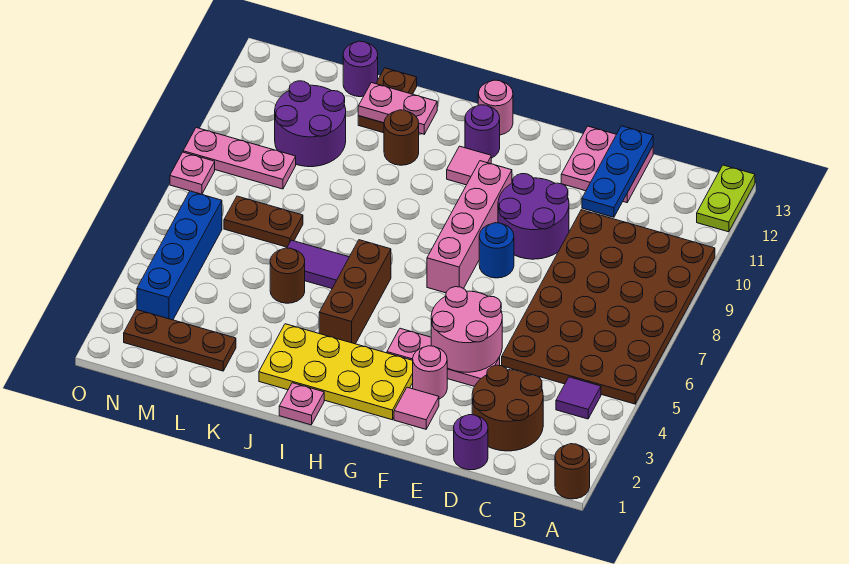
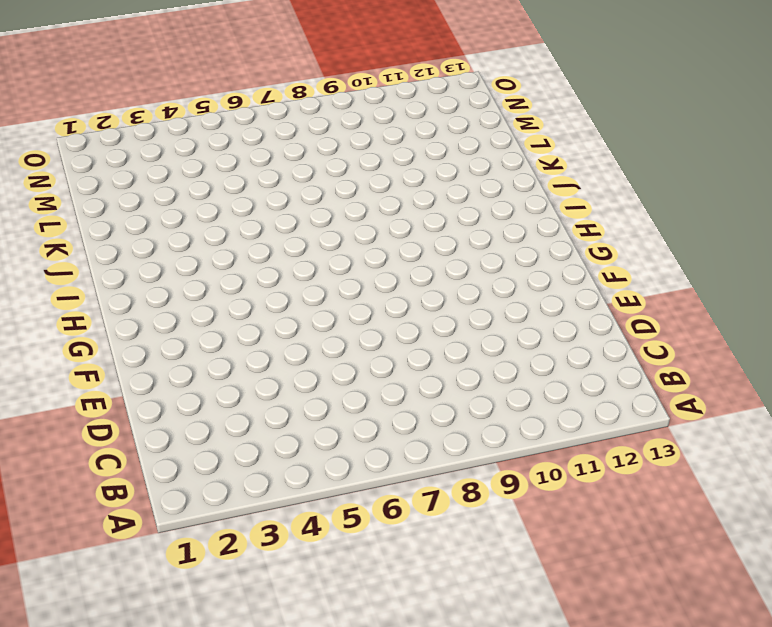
none -> brown 1x1 round brick [555,444,590,499]
none -> brown 4x6 plate [502,210,715,404]
none -> lime 1x2 plate [697,165,755,232]
none -> purple 1x1 tile [556,377,601,419]

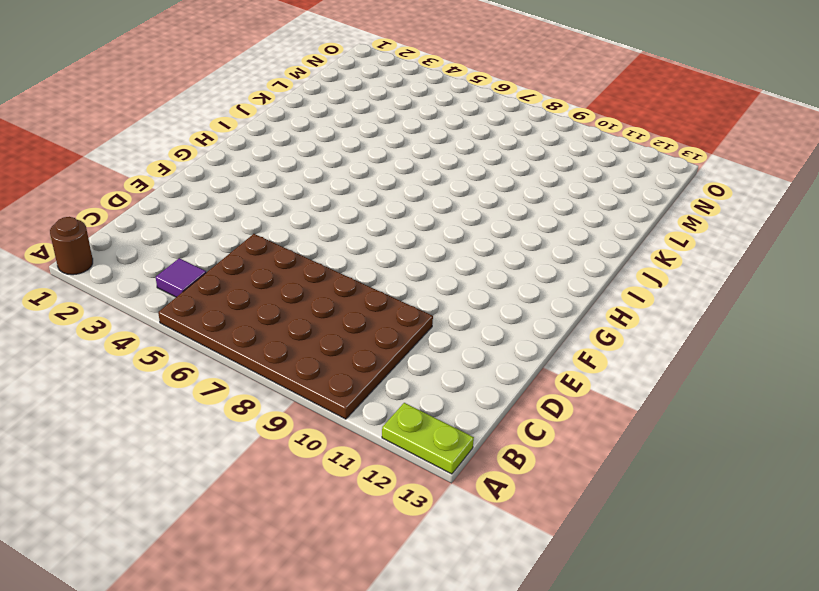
none -> brown 2x2 round brick [472,365,543,451]
none -> purple 1x1 round brick [454,415,488,470]
none -> pink 2x2 plate [561,126,653,203]
none -> pink 1x3 plate [387,328,500,386]

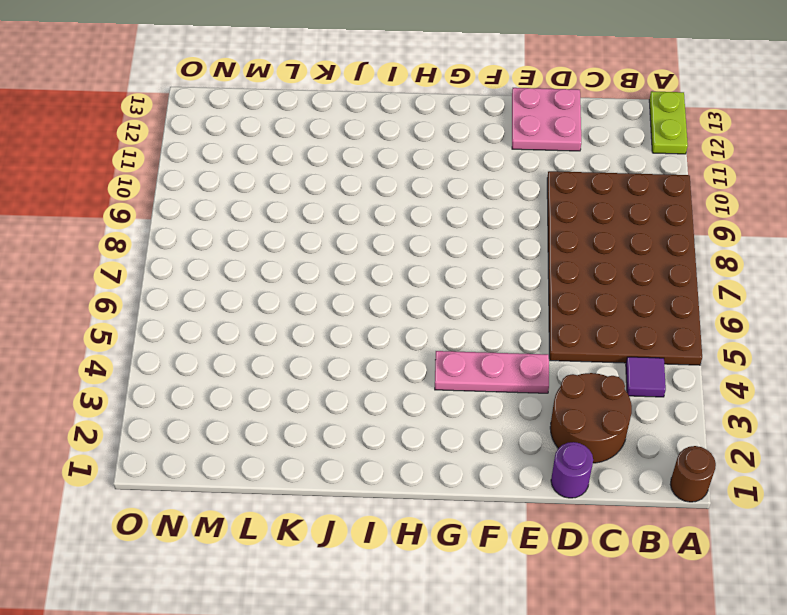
none -> purple 2x2 round brick [498,174,569,259]
none -> pink 1x1 tile [394,387,439,429]
none -> pink 1x1 round brick [413,346,447,399]
none -> blue 1x1 round brick [479,223,514,278]

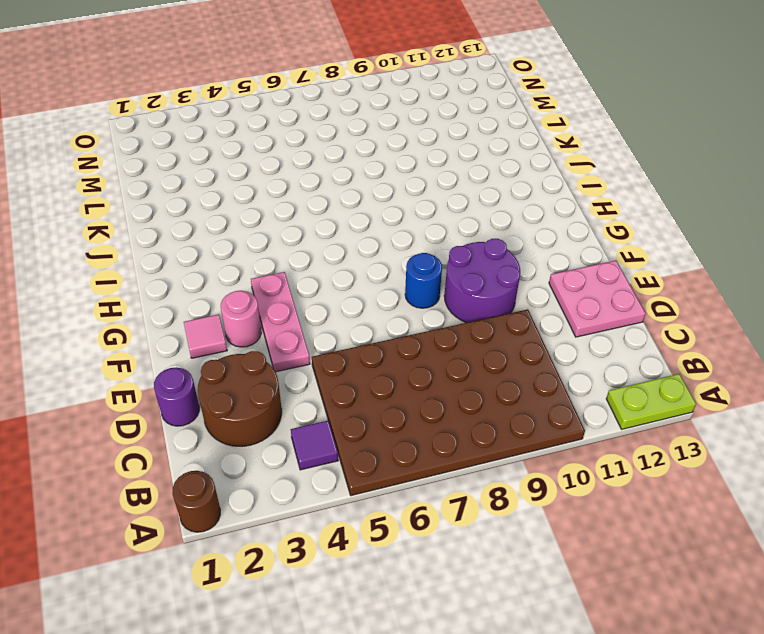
none -> yellow 2x4 plate [259,324,413,420]
none -> pink 1x4 brick [427,161,512,293]
none -> pink 1x1 tile [447,146,491,185]
none -> purple 1x1 round brick [465,105,500,158]

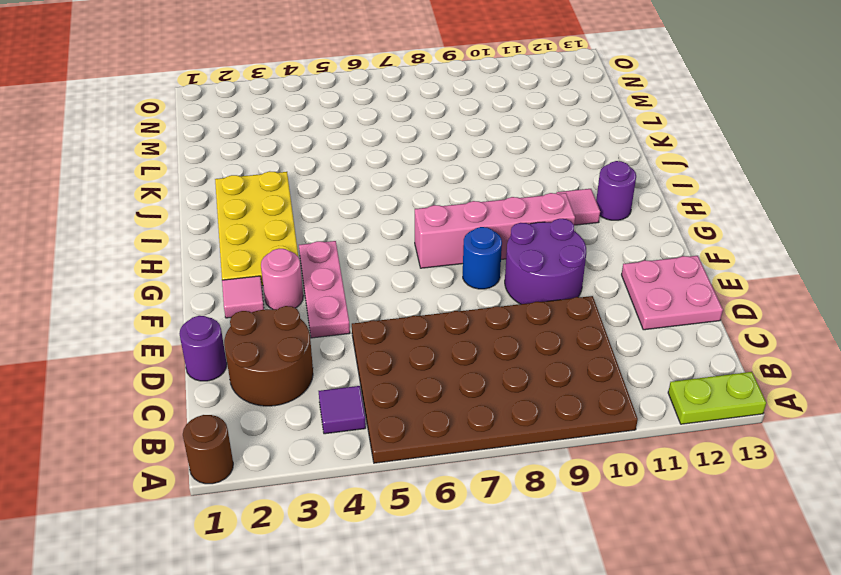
none -> pink 1x1 round brick [478,80,513,135]
none -> pink 1x1 plate [279,383,324,425]
none -> brown 1x3 brick [319,240,391,344]
none -> purple 1x2 tile [287,240,349,289]

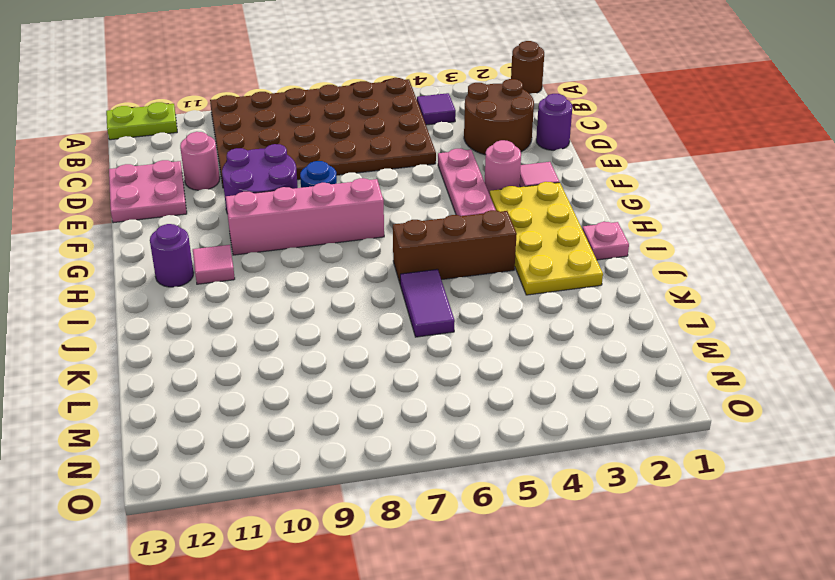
pink 1x1 round brick [180,132,220,190] -> pink 1x1 round brick moved to [478,80,513,135]
none -> brown 1x1 round brick [384,110,419,165]
none -> brown 1x1 round brick [270,248,305,303]
none -> brown 1x2 plate [358,68,417,133]
none -> brown 1x3 plate [124,310,236,371]

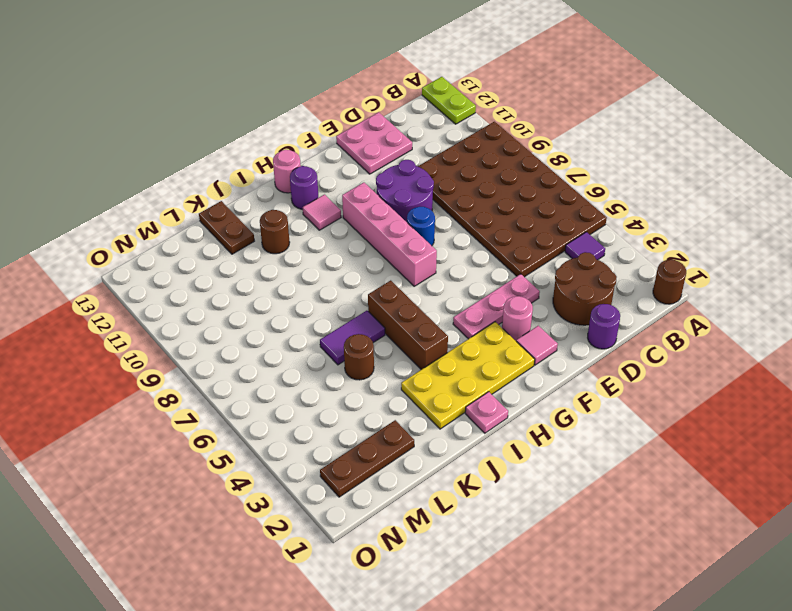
none -> brown 1x2 plate [224,196,303,247]
none -> purple 2x2 round brick [275,81,346,167]
none -> purple 1x1 round brick [343,41,378,97]
none -> pink 1x3 plate [183,128,296,189]

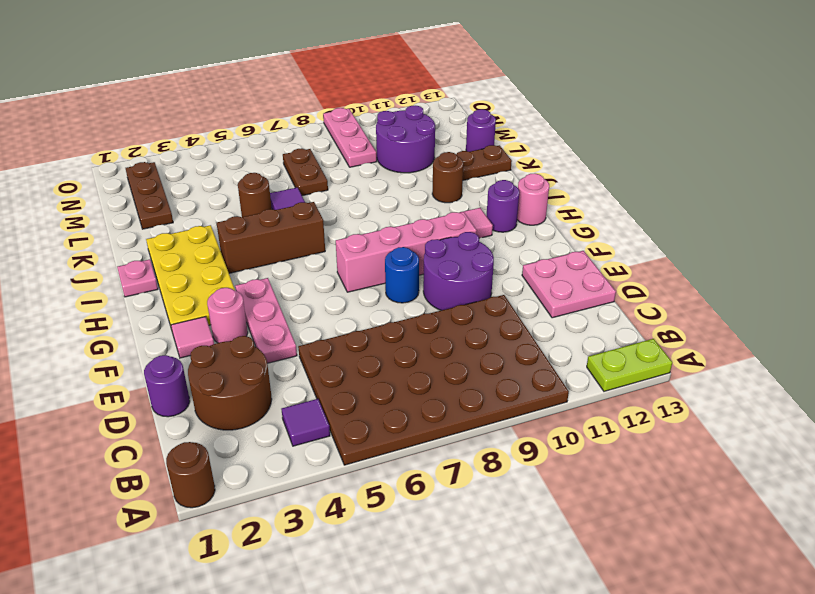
none -> blue 1x4 brick [137,191,222,320]
none -> pink 1x1 plate [170,152,215,194]
none -> blue 1x3 plate [582,126,653,217]
none -> pink 2x2 round brick [431,287,502,372]

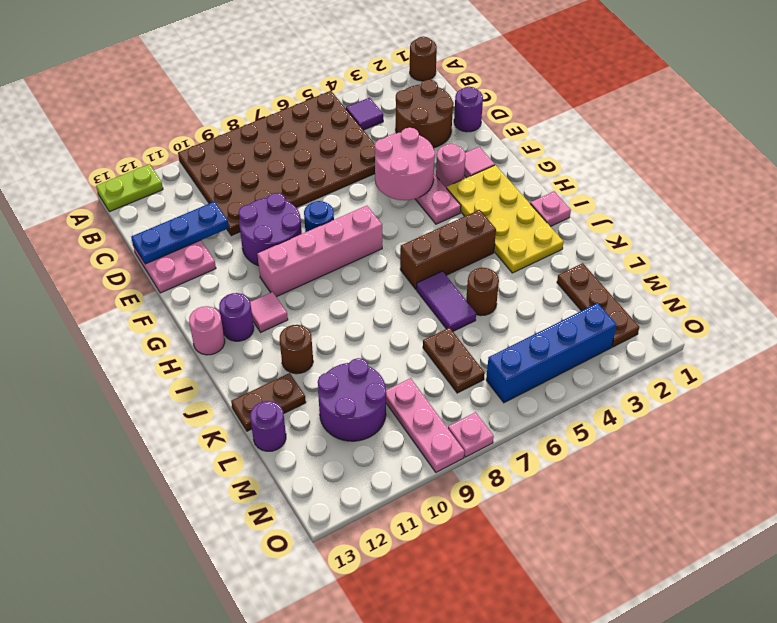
none -> pink 1x2 plate [358,83,437,134]

